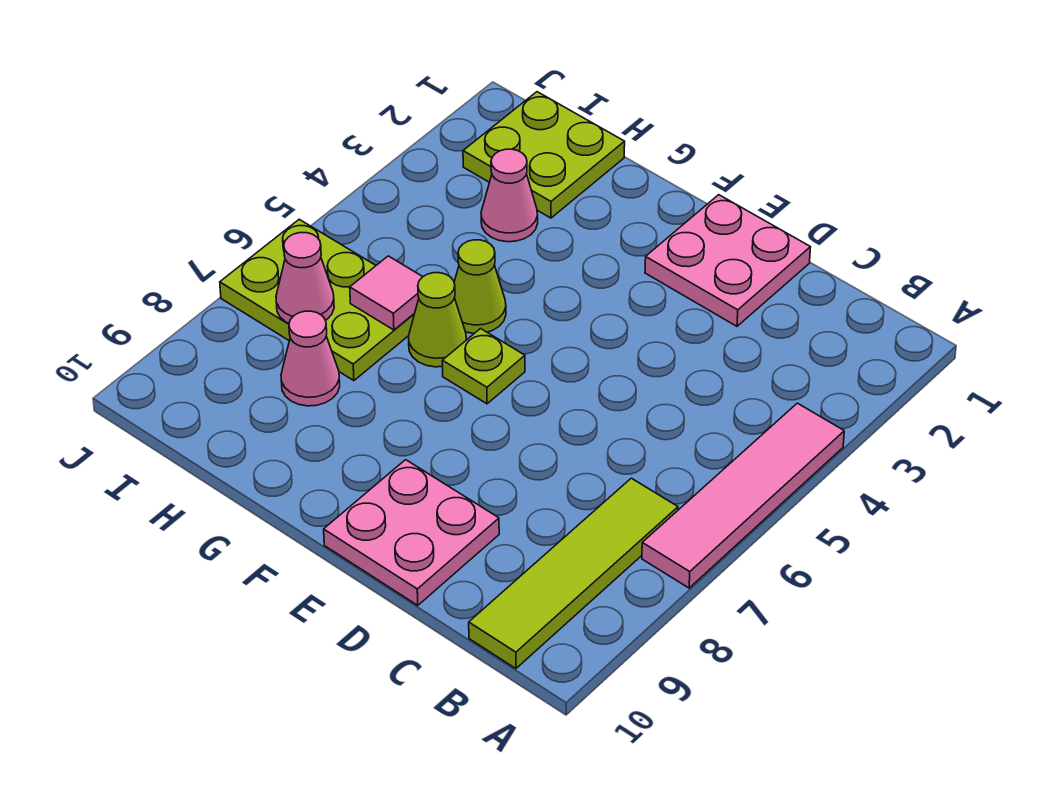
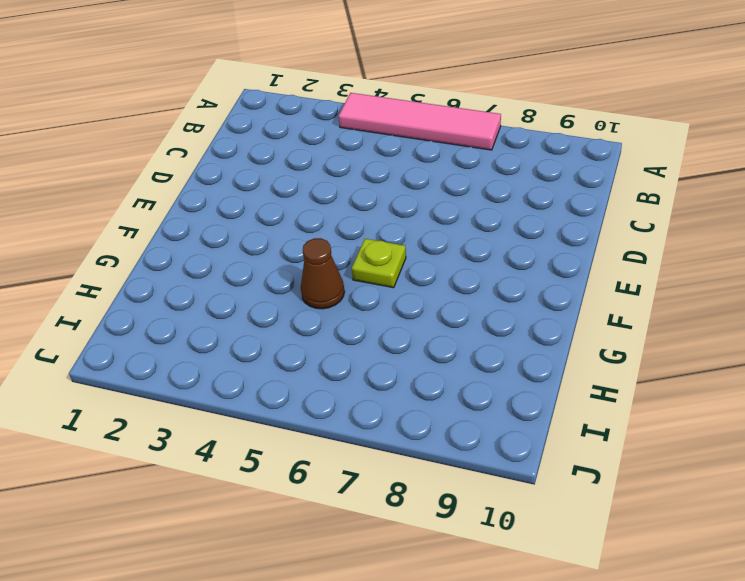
brown 1x1 cone [301,238,345,309] -> lime 1x1 cone [454,240,506,333]
none -> lime 1x4 tile [469,478,678,668]
none -> pink 2x2 plate [645,195,810,326]
none -> pink 2x2 plate [324,460,499,605]

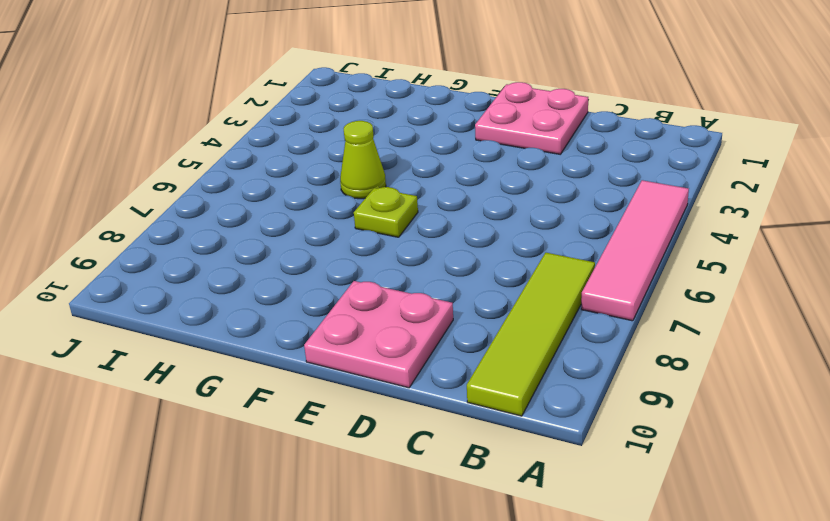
none -> lime 1x1 cone [408,273,466,367]
none -> lime 2x2 plate [463,92,625,218]
none -> pink 1x1 cone [481,149,538,242]

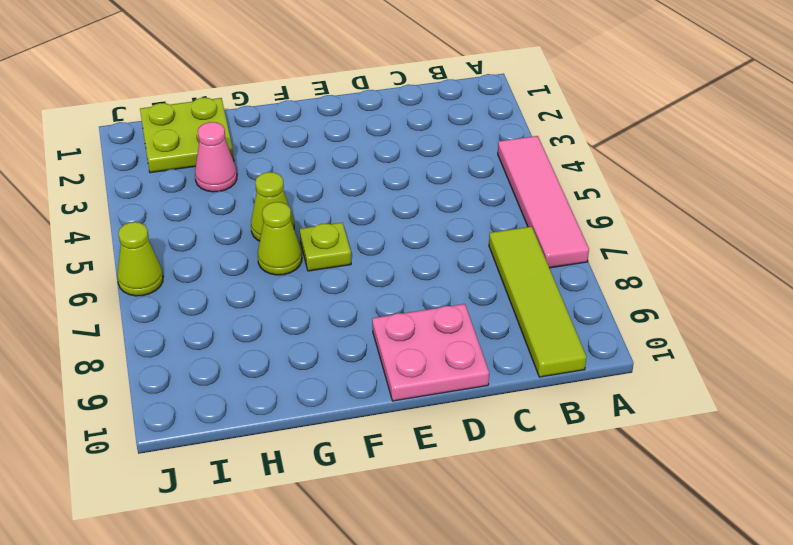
lime 1x1 cone [117,222,163,296] -> lime 2x3 plate [220,219,415,381]
none -> pink 2x2 plate [645,195,810,326]
none -> pink 1x1 cone [281,311,340,406]
none -> pink 1x1 tile [350,256,423,330]

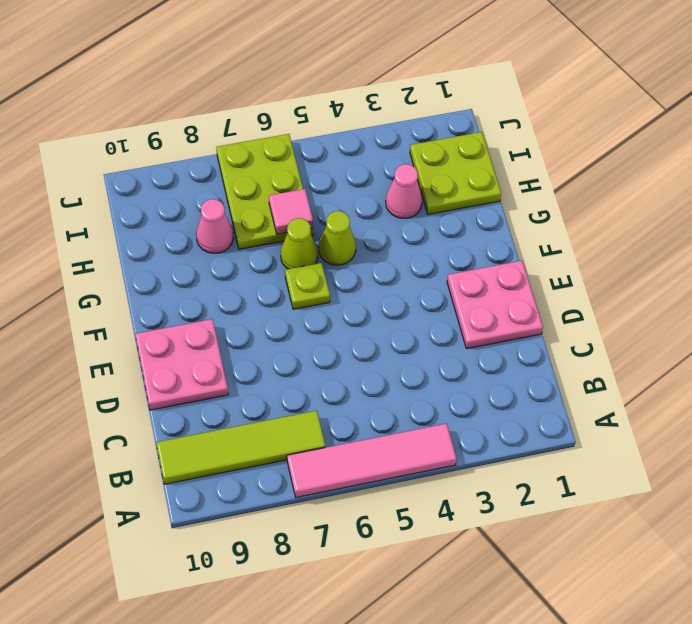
none -> pink 1x1 cone [276,233,334,323]

